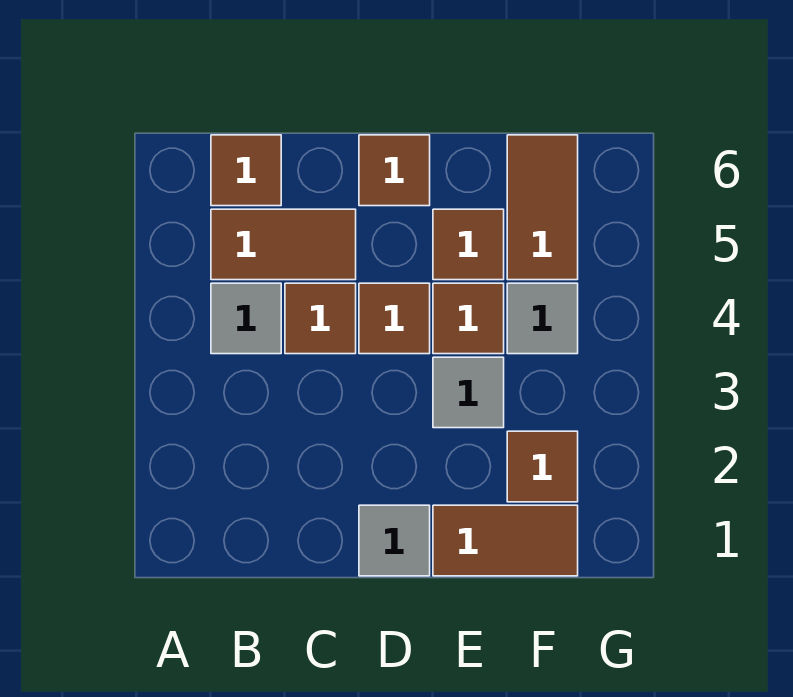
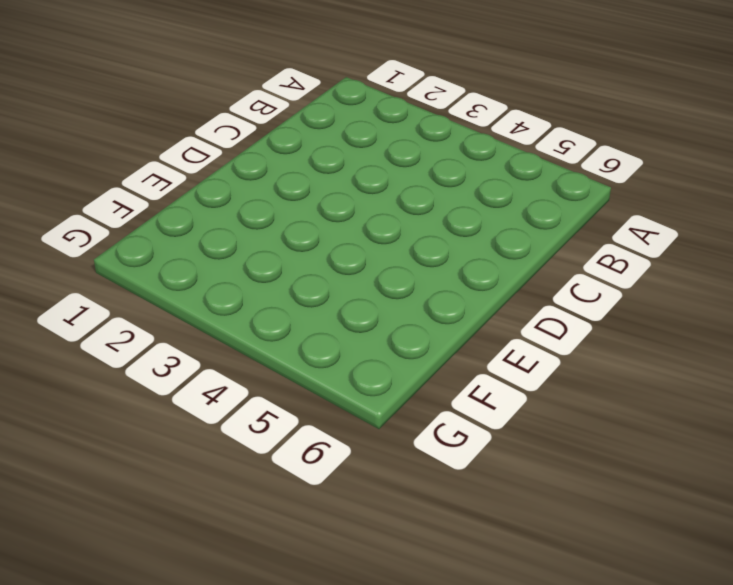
none -> grey 1x1 tile [211,283,281,354]
none -> brown 1x2 tile [211,209,356,280]
none -> brown 1x1 tile [211,135,281,206]

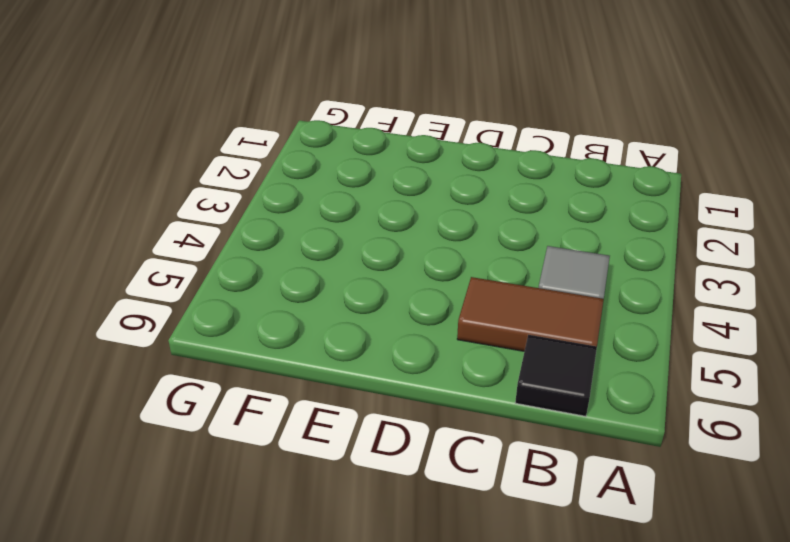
black 1x1 tile [515,335,597,416] -> brown 1x1 tile [211,135,281,206]
none -> brown 1x1 tile [285,283,356,354]
none -> grey 1x1 tile [359,505,430,576]
none -> brown 1x1 tile [359,283,430,354]

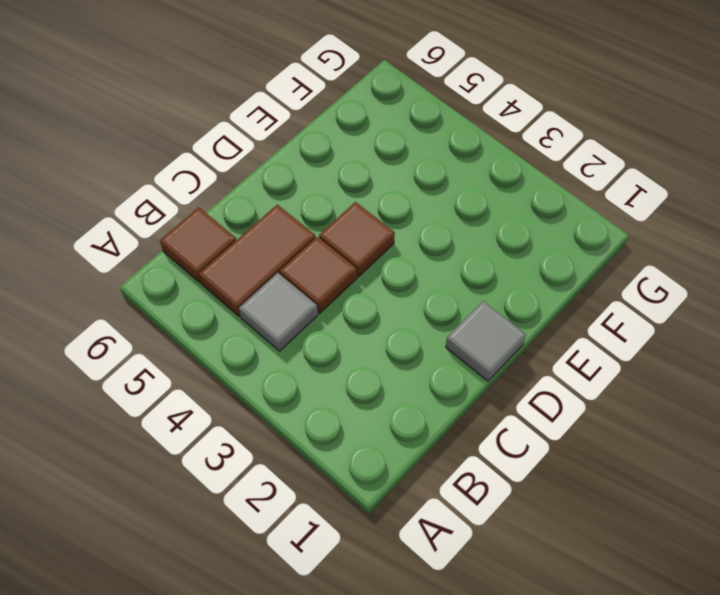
none -> brown 1x1 tile [359,135,430,206]
none -> brown 1x2 tile [433,505,578,576]
none -> grey 1x1 tile [433,357,504,428]

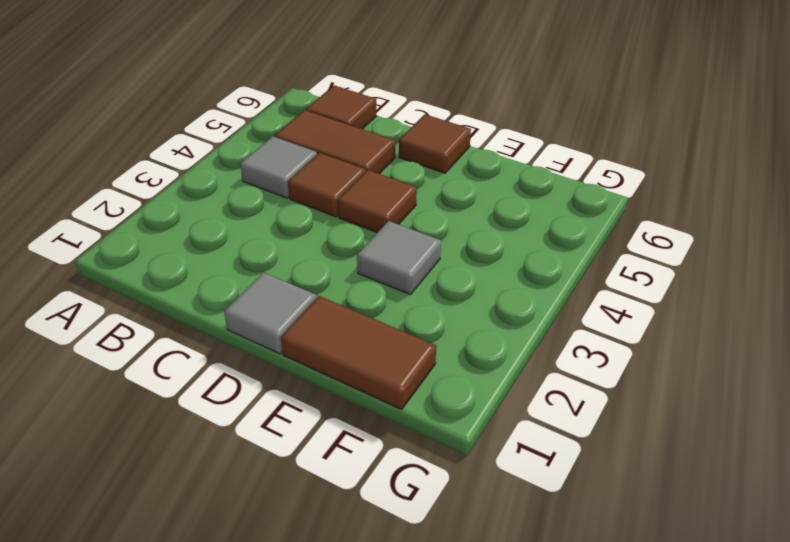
none -> brown 1x1 tile [433,283,504,354]
none -> brown 1x1 tile [433,209,504,280]
none -> brown 1x1 tile [507,431,578,502]

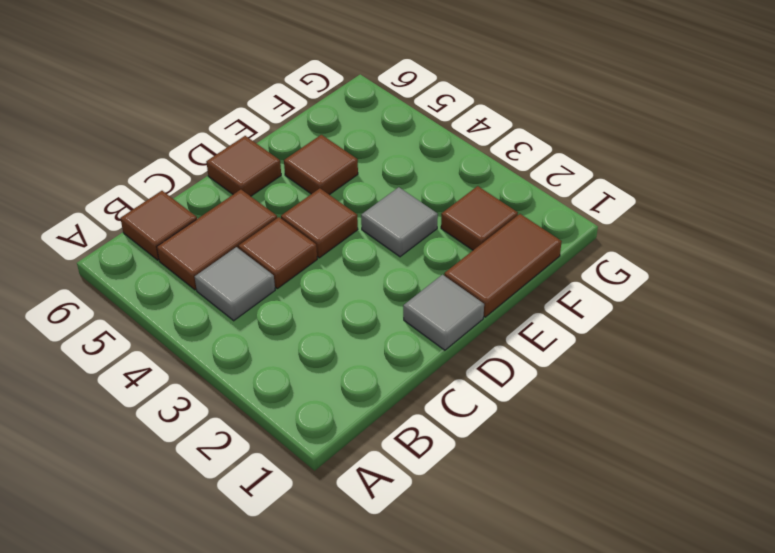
none -> brown 1x1 tile [433,283,504,354]
none -> grey 1x1 tile [507,283,578,354]
none -> brown 1x2 tile [507,135,578,280]

